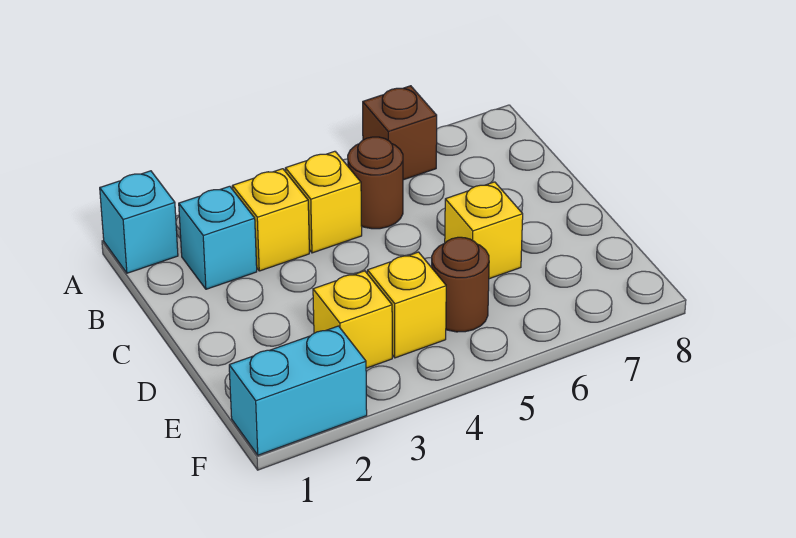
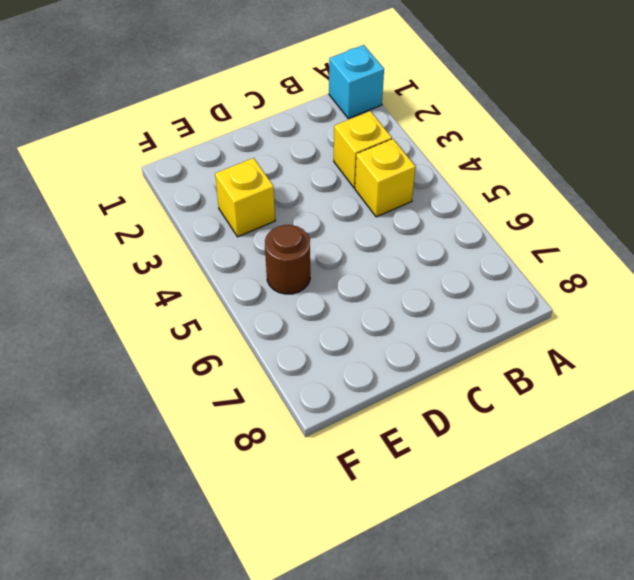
none -> brown 1x1 brick [363,86,437,180]
none -> cyan 1x1 brick [179,186,257,289]

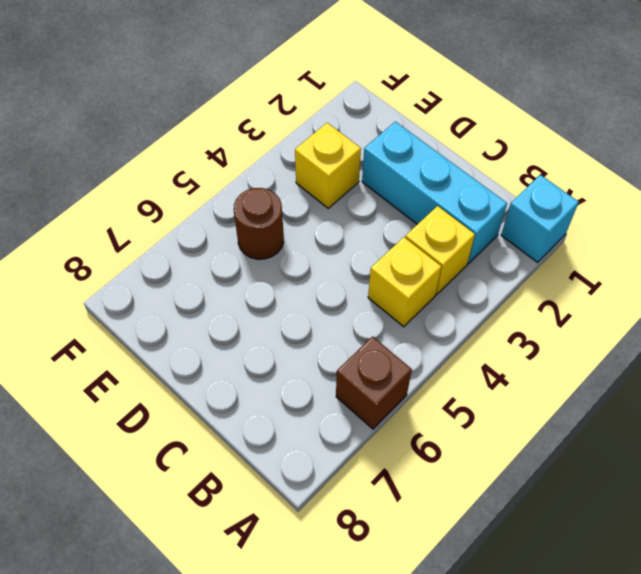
cyan 1x3 brick [362,122,507,264] -> cyan 1x1 brick [179,186,257,289]
none -> brown 1x1 round brick [348,137,403,229]
none -> yellow 1x1 brick [445,182,523,279]

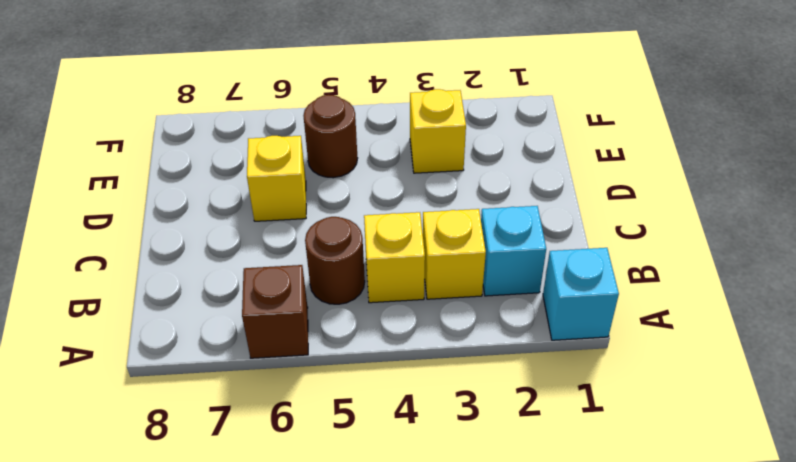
none -> yellow 1x1 brick [367,252,446,358]
none -> cyan 1x2 brick [229,326,367,455]

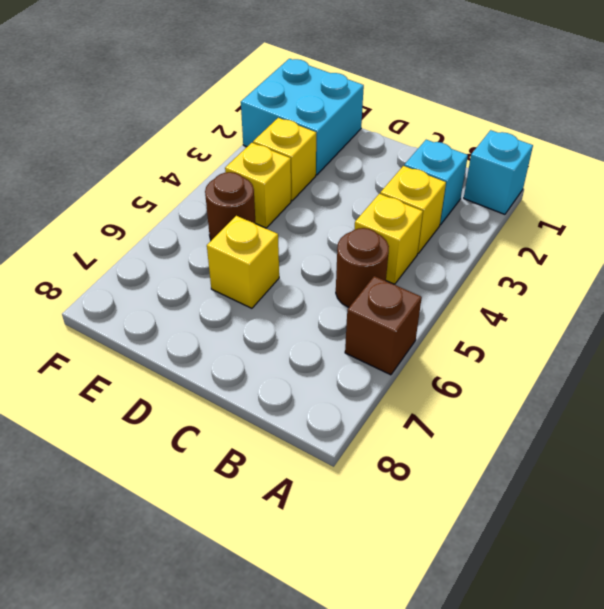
cyan 2x2 brick [241,59,364,175] -> cyan 1x2 brick [229,326,367,455]

